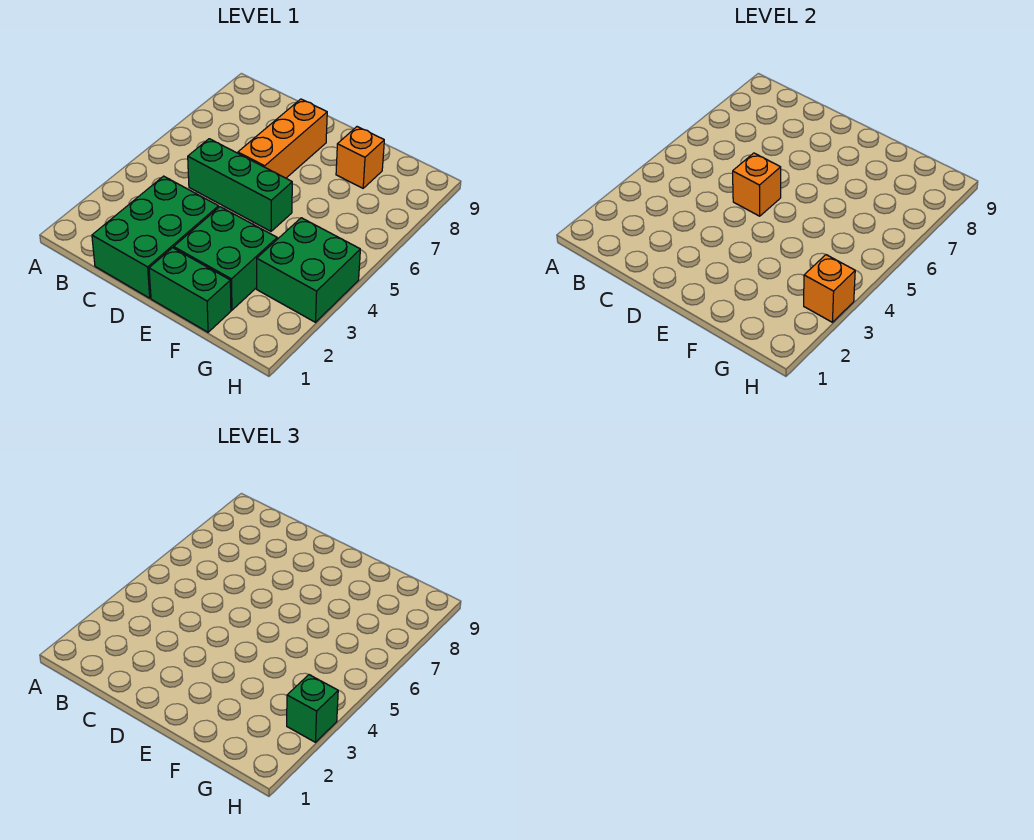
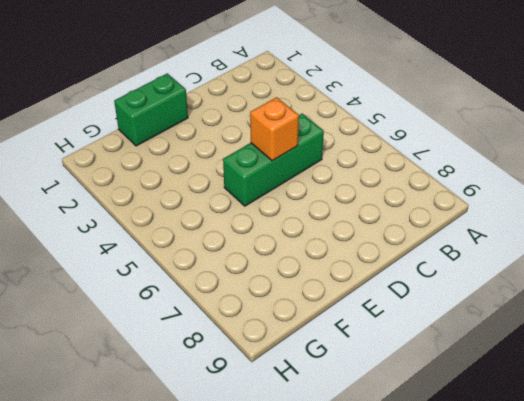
none -> green 2x3 brick [92,176,219,298]
none -> orange 1x3 brick [238,99,327,178]

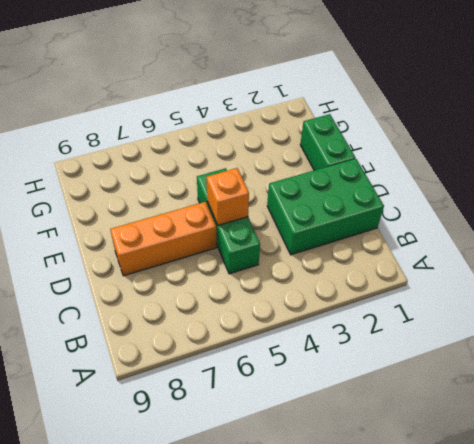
none -> green 2x2 brick [174,207,277,310]
none -> orange 1x1 brick [336,127,384,188]

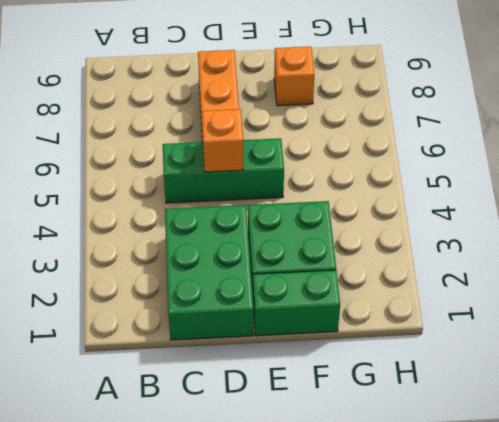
none -> green 2x2 brick [257,218,360,322]
none -> orange 1x1 brick [804,255,855,322]

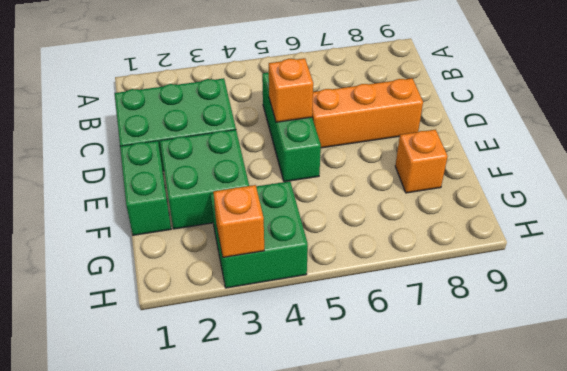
none -> green 1x1 brick [287,675,338,742]

